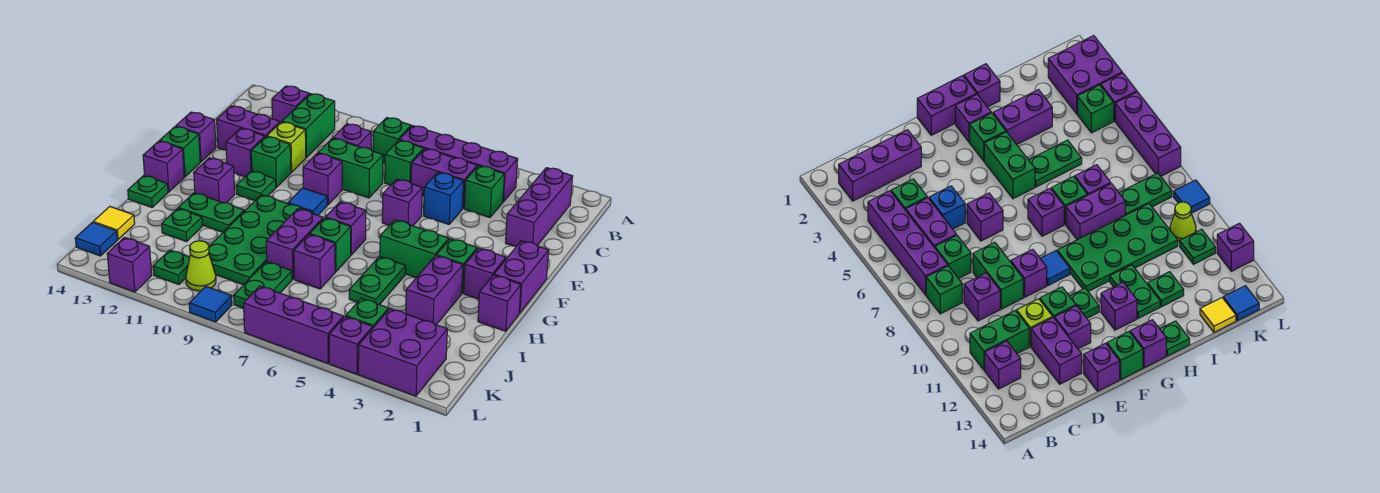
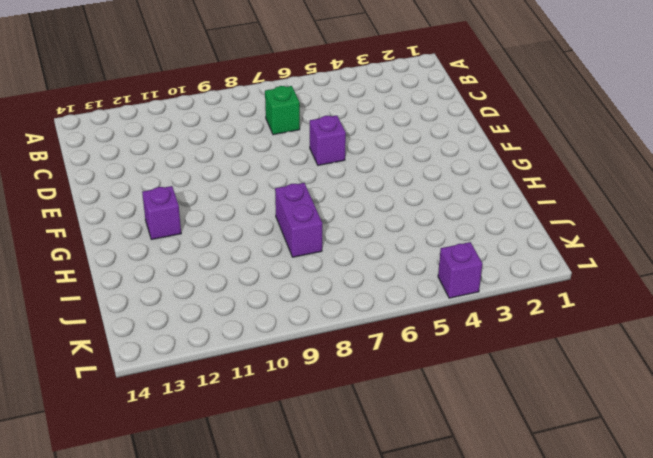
none -> purple 1x3 brick [506,168,573,246]
none -> purple 1x4 brick [400,126,518,202]
none -> green 1x1 brick [373,118,411,164]
none -> green 1x2 brick [282,94,335,157]

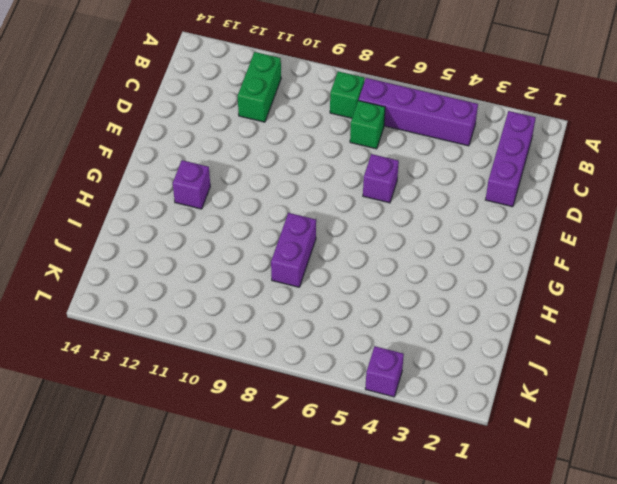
none -> purple 1x1 brick [272,86,310,123]
none -> green 1x1 brick [464,166,504,218]
none -> purple 1x2 brick [411,149,477,209]
none -> purple 1x1 brick [333,124,371,149]

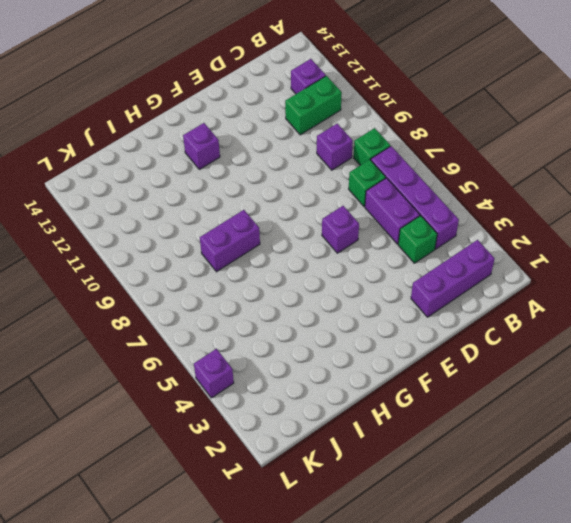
none -> blue 1x1 brick [424,172,464,224]
none -> green 1x2 brick [318,138,383,198]
none -> lime 1x1 brick [267,122,306,172]
none -> purple 1x2 brick [217,106,280,150]

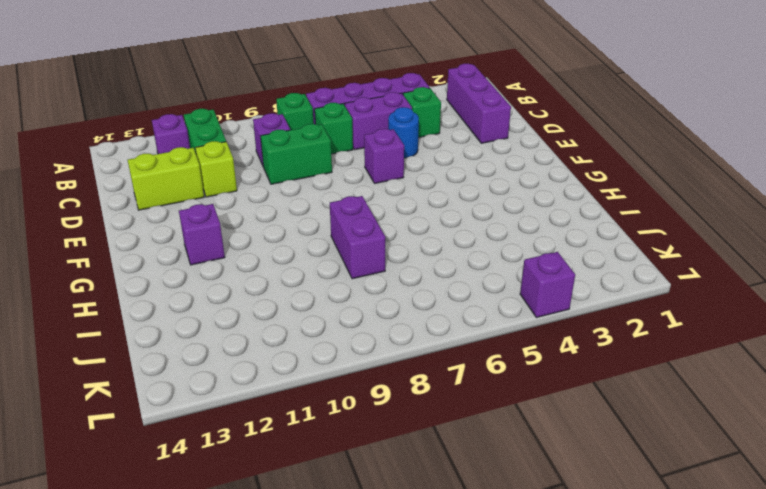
blue 1x1 round brick [388,107,419,158] -> blue 1x1 brick [424,172,464,224]
lime 1x2 brick [128,147,204,210] -> purple 1x2 brick [217,106,280,150]
none -> purple 1x1 brick [303,153,342,205]
none -> green 1x1 brick [251,136,291,187]
none -> purple 1x1 brick [226,128,265,177]
none -> purple 1x1 brick [176,112,216,162]

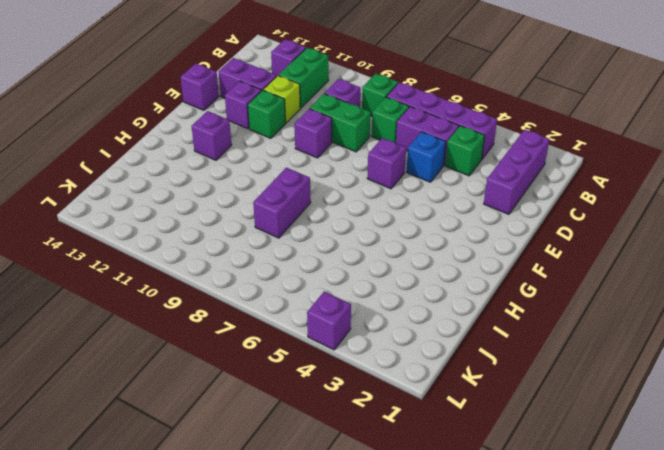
none -> purple 1x2 brick [494,241,549,313]
none -> blue 1x1 tile [288,188,327,215]
none -> green 1x1 plate [236,171,276,201]
none -> green 1x1 brick [160,126,200,177]

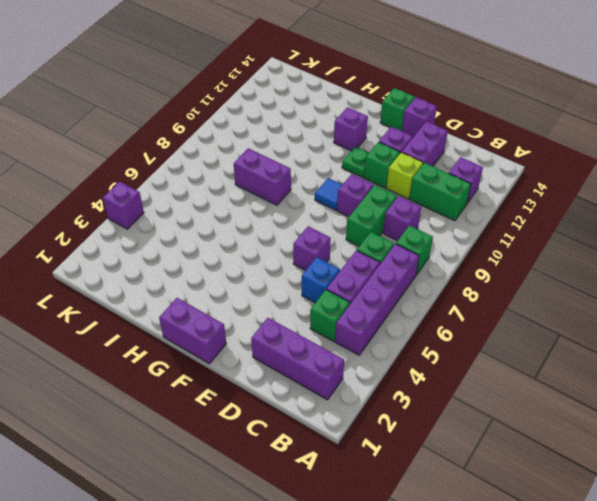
none -> purple 1x1 brick [464,248,506,299]
none -> green 1x1 brick [436,239,477,293]
none -> green 1x2 brick [380,220,449,278]
none -> purple 1x1 brick [325,202,366,255]

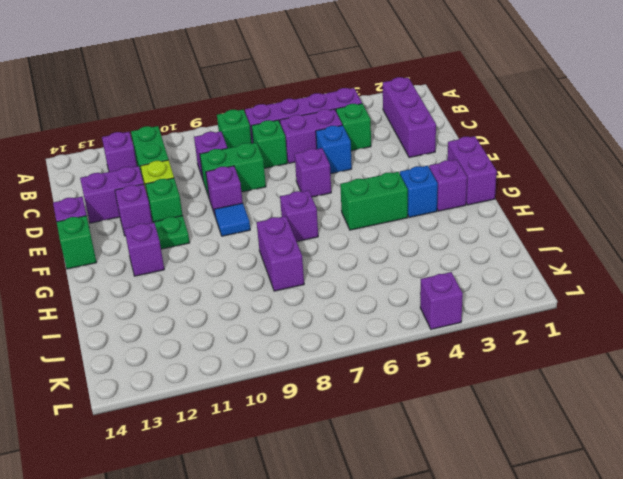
blue 1x1 brick [400,166,438,217] -> green 1x1 brick [436,239,477,293]
none -> green 2x4 plate [209,195,312,285]
none -> purple 1x1 brick [143,141,184,192]
none -> purple 1x1 brick [478,275,521,331]
none -> purple 1x2 brick [406,256,463,325]

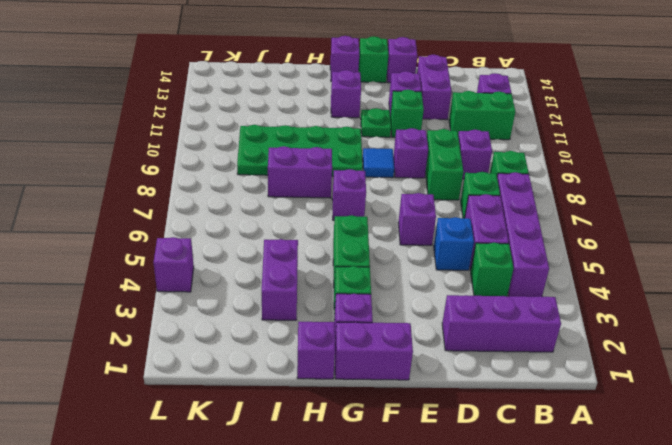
purple 1x2 brick [262,239,298,320] -> purple 1x2 brick turned to [406,256,463,325]
none -> lime 1x1 brick [267,122,306,172]
none -> green 1x2 plate [349,256,406,305]
none -> green 1x1 brick [310,218,351,272]
none -> green 1x2 plate [178,193,244,232]

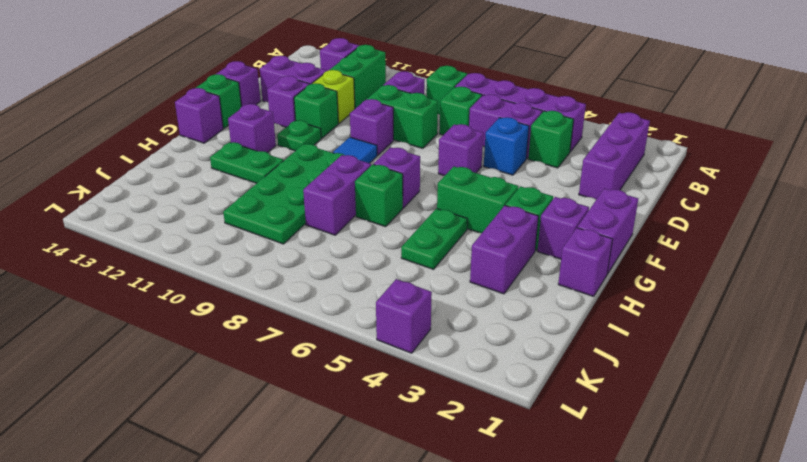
none -> green 1x1 plate [128,176,168,207]
none -> purple 1x1 brick [294,234,335,289]
none -> green 1x1 plate [162,208,202,242]
none -> green 1x2 plate [234,262,292,308]

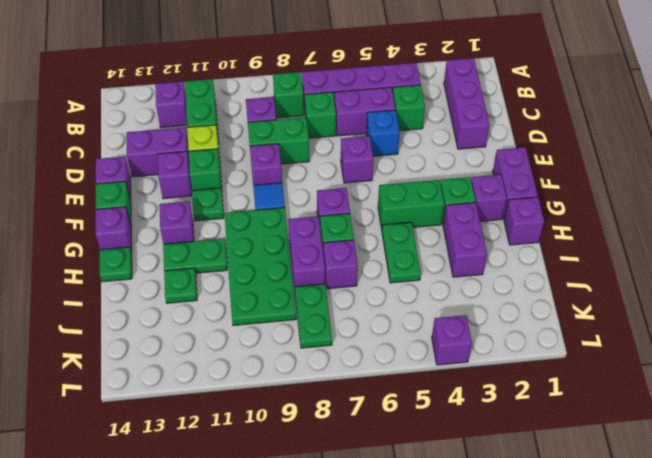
none -> yellow 1x1 tile [93,207,135,239]
none -> purple 2x2 brick [358,309,447,396]
none -> green 1x1 brick [346,298,389,327]
none -> lime 1x1 cone [186,241,216,291]

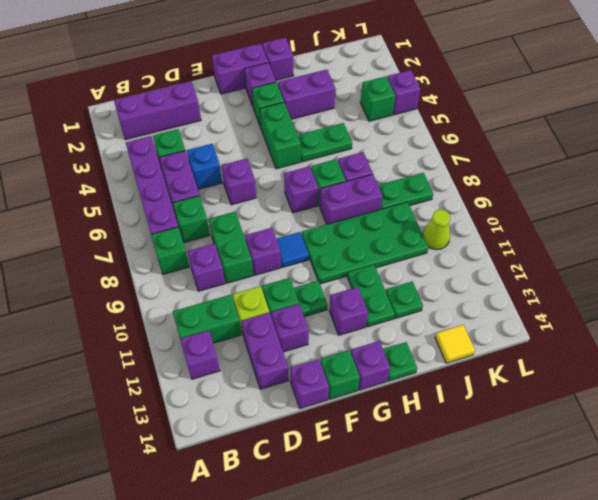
none -> purple 2x2 brick [358,309,447,396]
none -> green 1x1 plate [153,250,190,285]
none -> blue 1x1 tile [75,222,117,256]
none -> purple 1x3 brick [244,286,344,364]

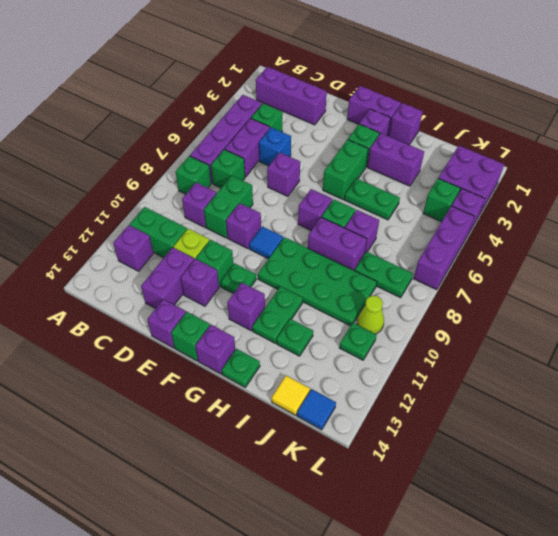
none -> blue 1x1 tile [189,286,232,322]
none -> purple 1x1 brick [107,237,152,292]

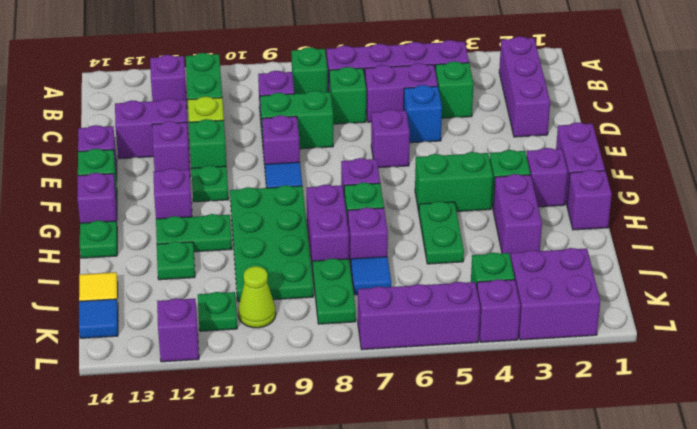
blue 1x1 tile [351,257,391,295] -> blue 1x1 tile moved to [189,286,232,322]

